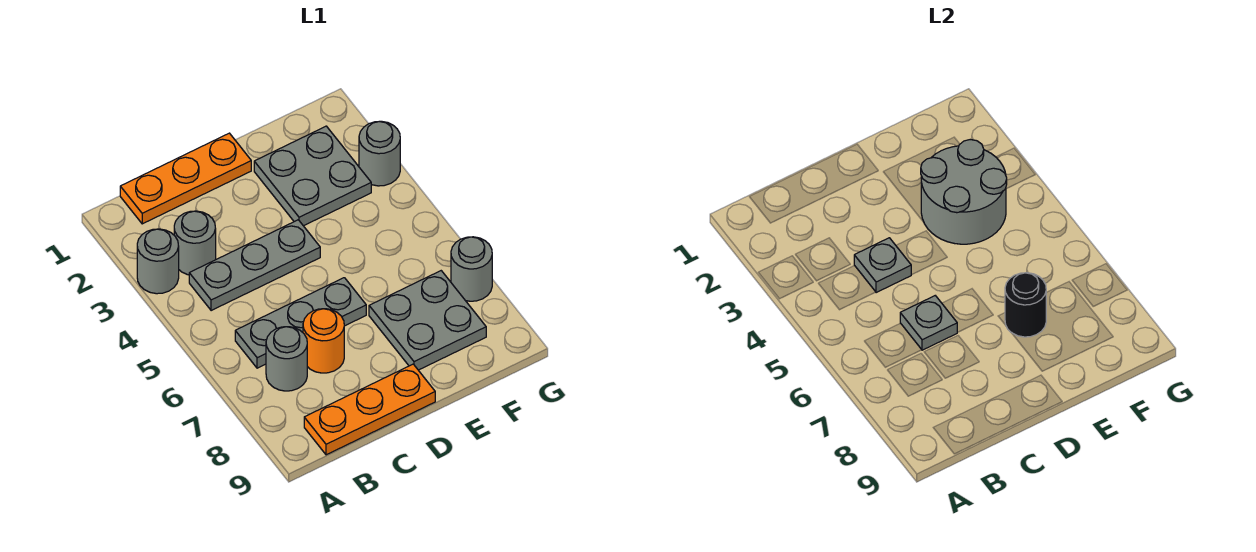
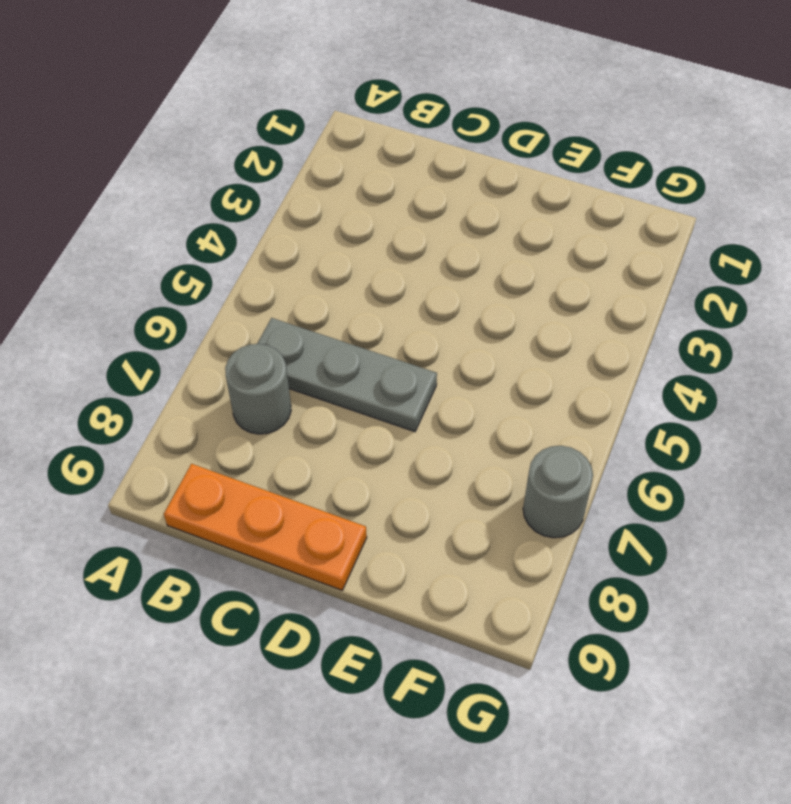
none -> grey 1x1 round brick [137,229,179,294]
none -> orange 1x3 plate [120,133,251,224]
none -> grey 1x1 round brick [174,211,216,275]

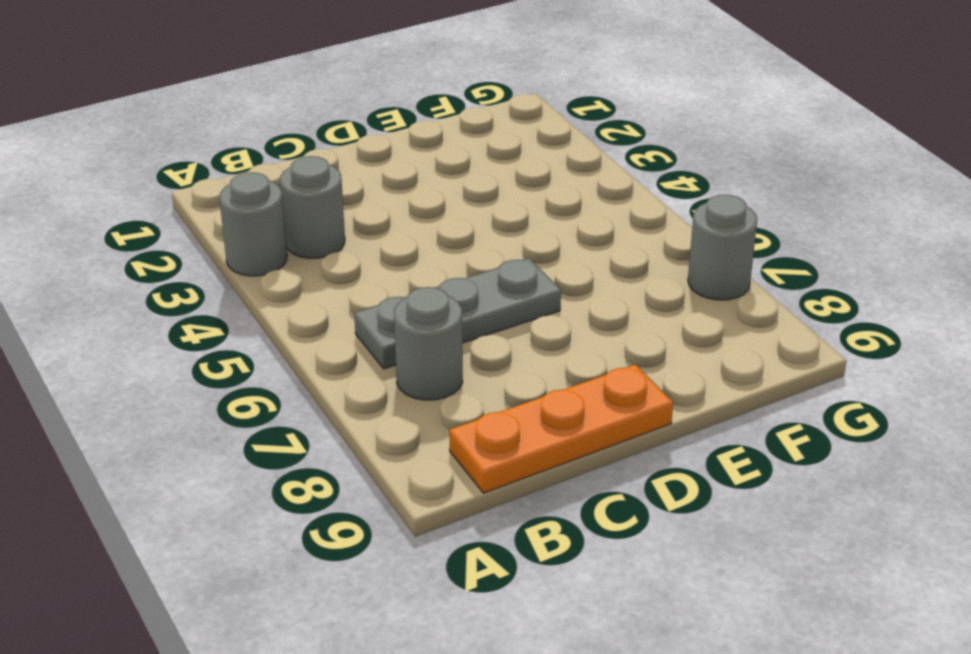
none -> orange 1x3 plate [120,133,251,224]
none -> grey 1x3 plate [189,220,320,311]
none -> orange 1x1 round brick [303,309,344,373]

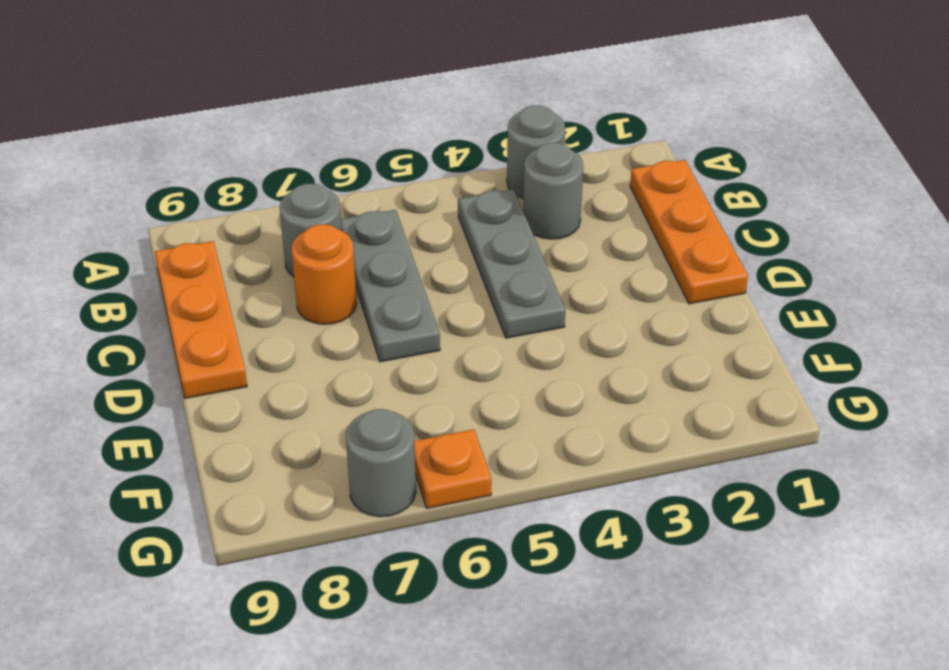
orange 1x1 plate [414,429,491,508] -> none
none -> grey 2x2 plate [254,126,371,226]
none -> grey 2x2 plate [369,271,486,370]
none -> grey 1x1 round brick [359,121,400,186]

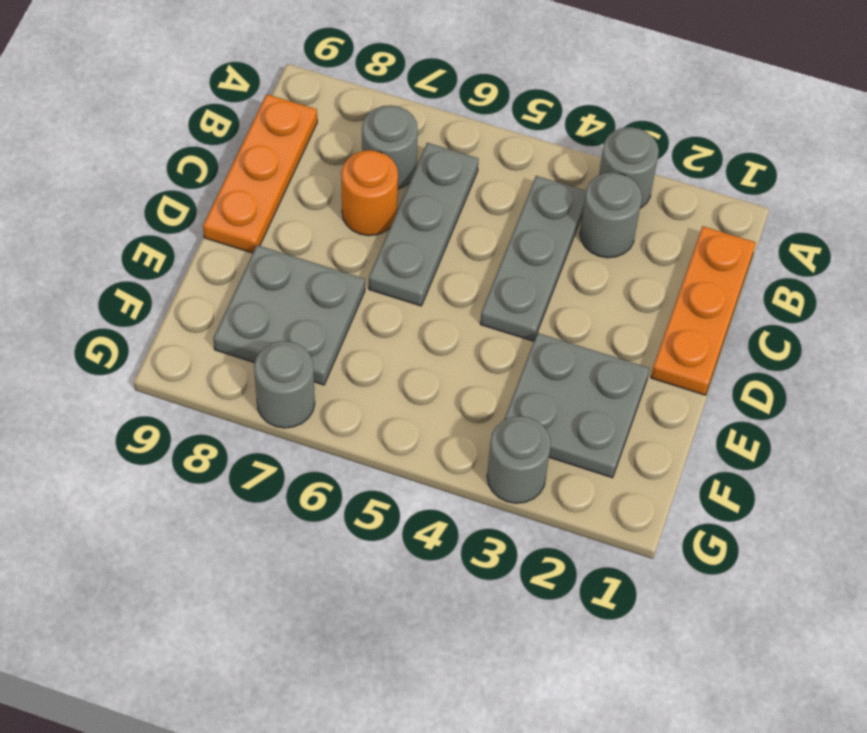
none -> grey 1x1 plate [854,238,911,293]
none -> grey 1x1 plate [900,296,957,350]
none -> grey 2x2 round brick [921,140,1007,244]

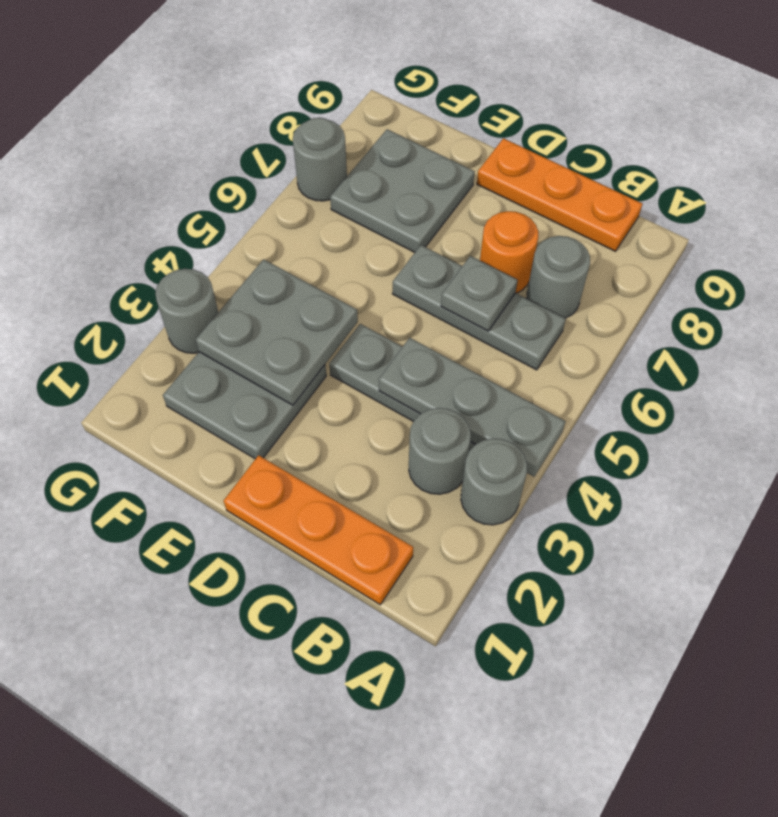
grey 1x3 plate [379,338,566,477] -> grey 1x1 plate [854,238,911,293]
grey 2x2 plate [196,259,358,405] -> grey 2x2 round brick [921,140,1007,244]
none -> black 1x1 round brick [1005,273,1046,337]

